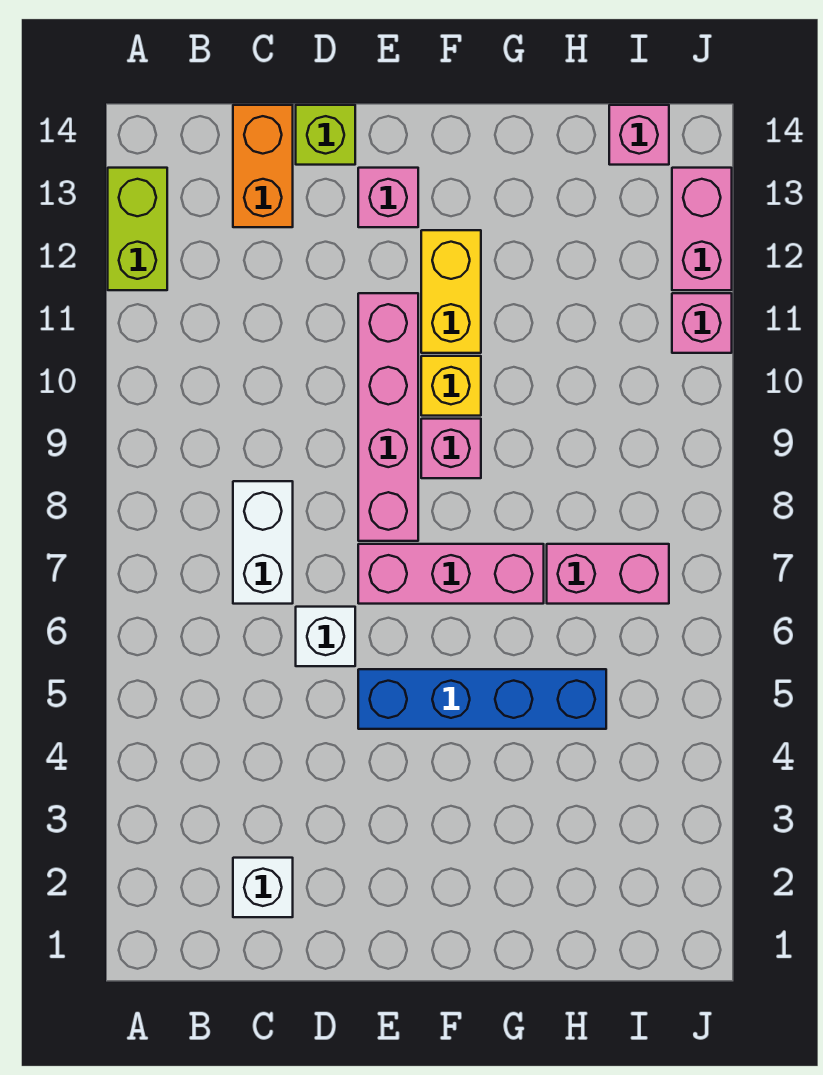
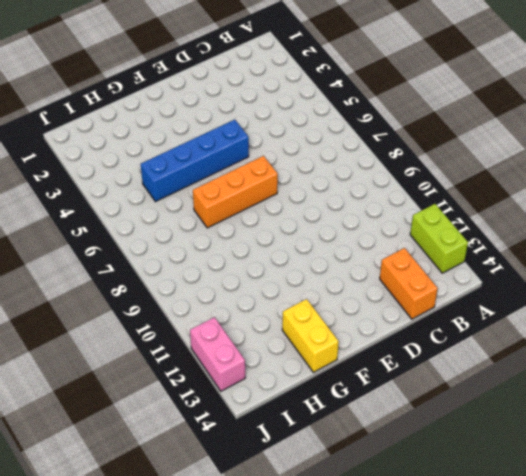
orange 1x3 brick [193,156,278,228] -> pink 1x3 brick [358,544,544,604]
yellow 1x2 brick [282,299,339,372] -> yellow 1x2 brick moved to [421,230,481,353]
none -> white 1x1 brick [233,858,293,917]
none -> white 1x2 brick [233,481,293,604]
none -> white 1x1 brick [296,607,355,666]

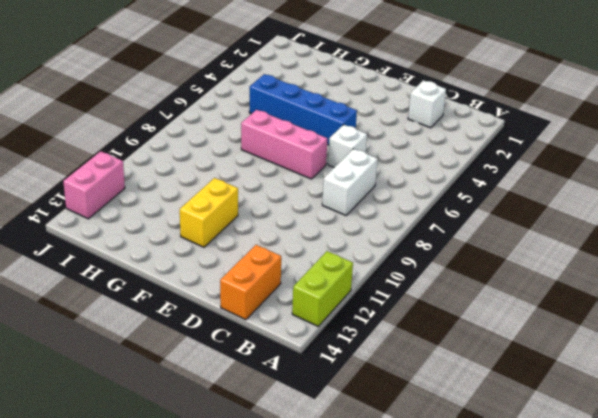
none -> lime 1x1 brick [296,105,355,165]
none -> pink 1x4 brick [358,293,418,541]
none -> pink 1x1 brick [358,168,418,227]

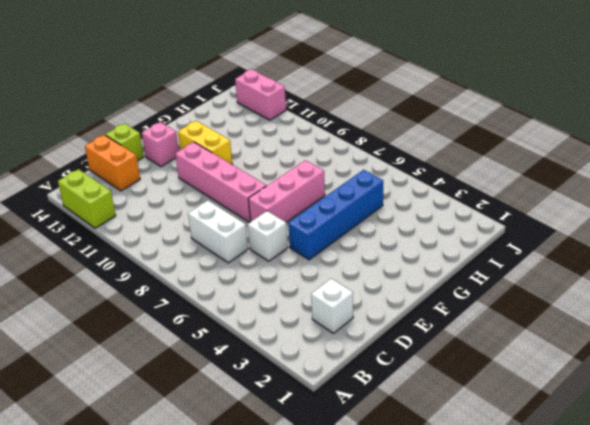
none -> pink 1x1 brick [421,419,481,478]
none -> yellow 1x1 brick [421,356,481,416]
none -> pink 1x2 brick [547,544,669,604]

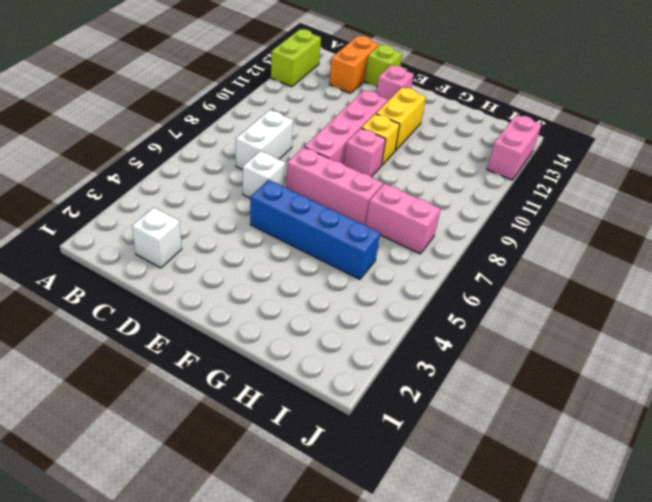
none -> pink 1x1 brick [609,105,669,165]
none -> pink 1x1 brick [672,293,732,353]

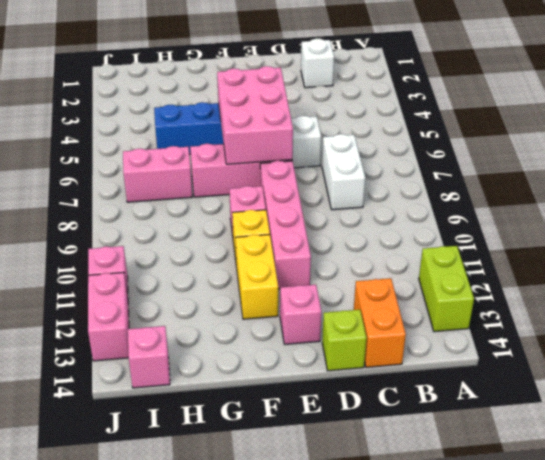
pink 2x3 brick [217,66,293,164] -> none

